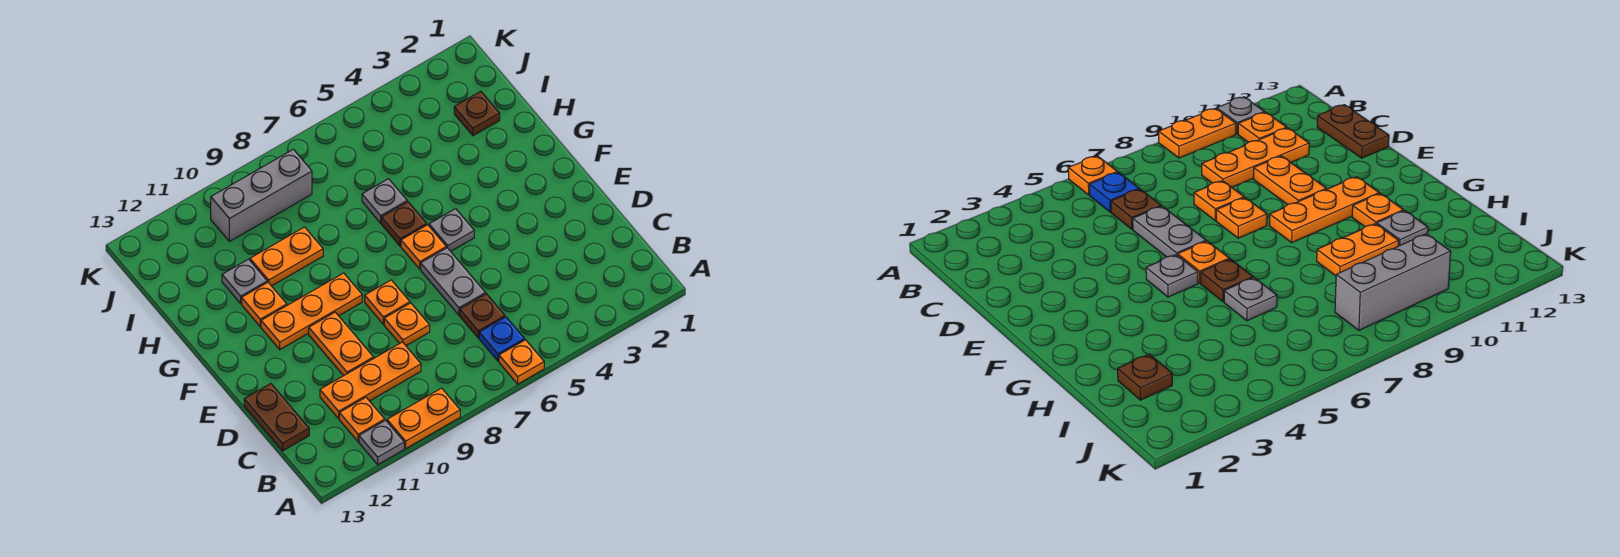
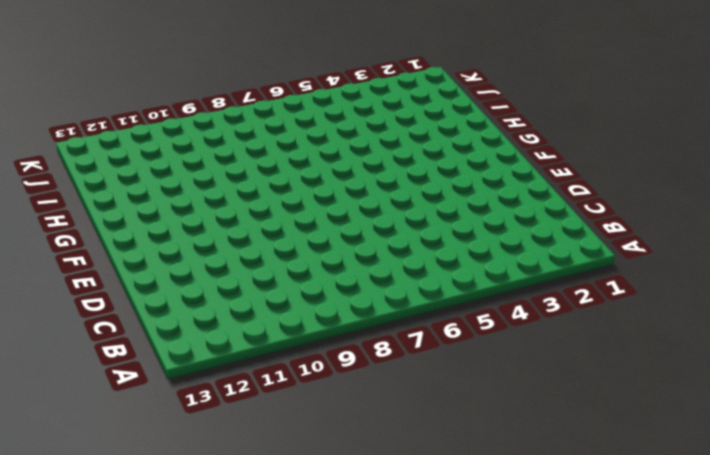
none -> orange 1x1 plate [499,340,544,384]
none -> orange 1x2 plate [387,388,460,448]
none -> grey 1x1 plate [359,420,404,465]

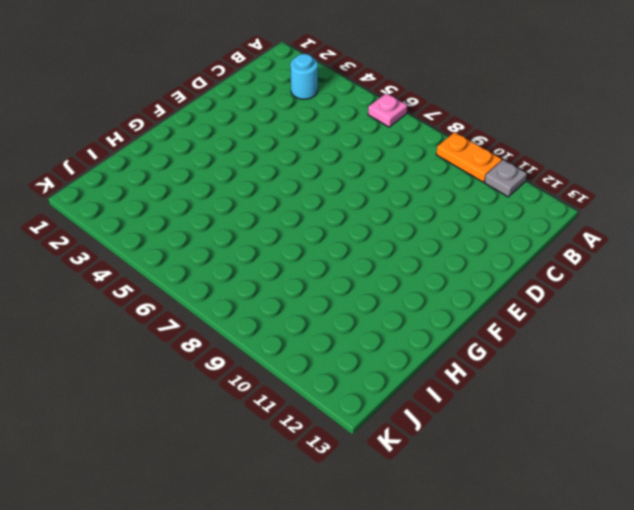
pink 1x1 plate [368,93,407,127] -> orange 1x1 plate [499,340,544,384]
cyan 1x1 round brick [290,54,318,99] -> none
none -> blue 1x1 plate [479,317,525,361]
none -> orange 1x1 plate [339,398,385,442]
none -> brown 1x1 plate [460,294,505,338]

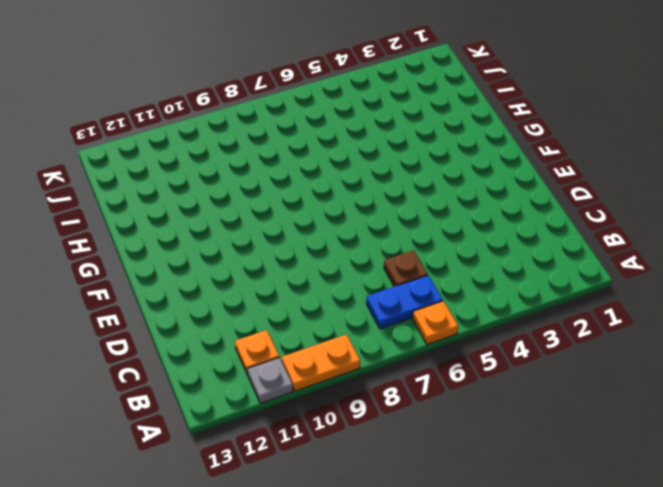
blue 1x2 plate [366,275,443,329] -> blue 1x1 plate [479,317,525,361]
none -> orange 1x3 plate [320,342,421,419]
none -> brown 1x2 plate [244,384,309,451]
none -> grey 1x2 plate [421,248,486,315]

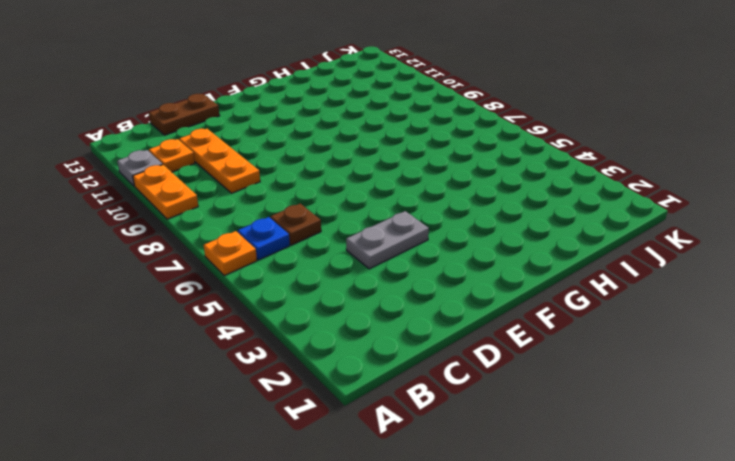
grey 1x2 plate [346,211,429,269] -> grey 1x2 plate moved to [421,248,486,315]
none -> orange 1x1 plate [384,303,430,346]
none -> orange 1x2 plate [309,312,374,376]
none -> orange 1x1 plate [365,280,410,324]

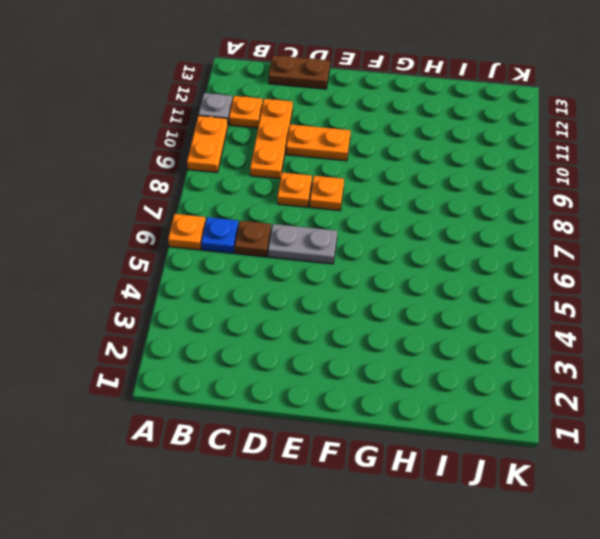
none -> grey 1x1 plate [429,209,474,251]
none -> orange 1x1 plate [401,225,446,269]
none -> orange 1x3 plate [261,273,362,350]

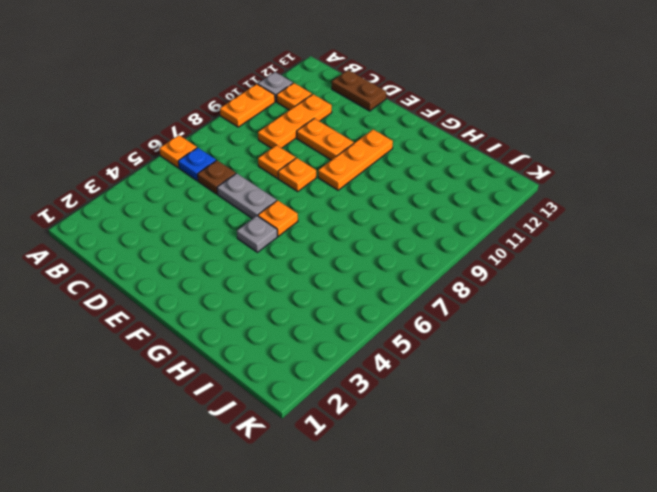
none -> brown 1x1 plate [381,202,427,246]
none -> orange 1x1 plate [242,282,287,327]
none -> grey 1x1 plate [362,179,407,223]

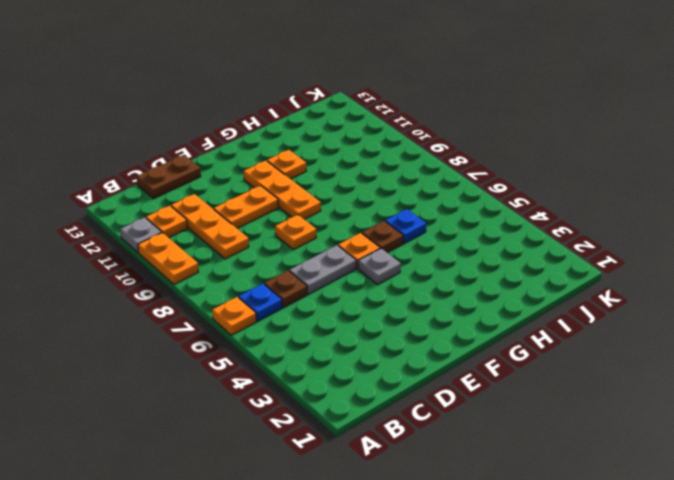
blue 1x1 plate [385,209,426,244] -> grey 1x1 plate [362,179,407,223]
none -> orange 1x1 plate [384,303,430,346]
none -> orange 1x2 plate [250,227,323,286]
none -> grey 1x1 plate [222,259,267,303]

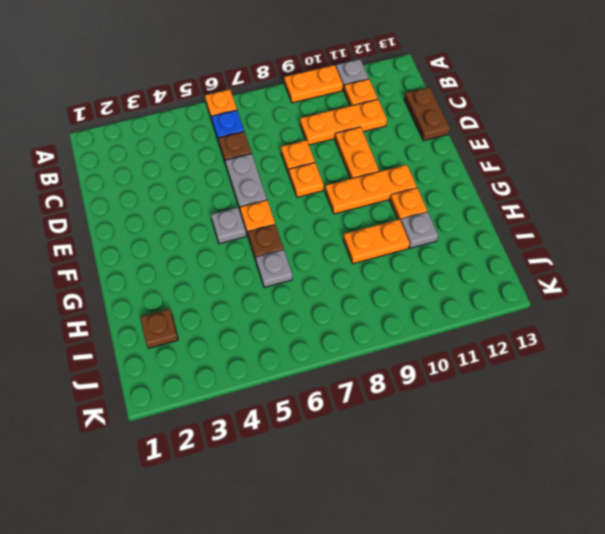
none -> grey 1x3 brick [211,149,312,242]

